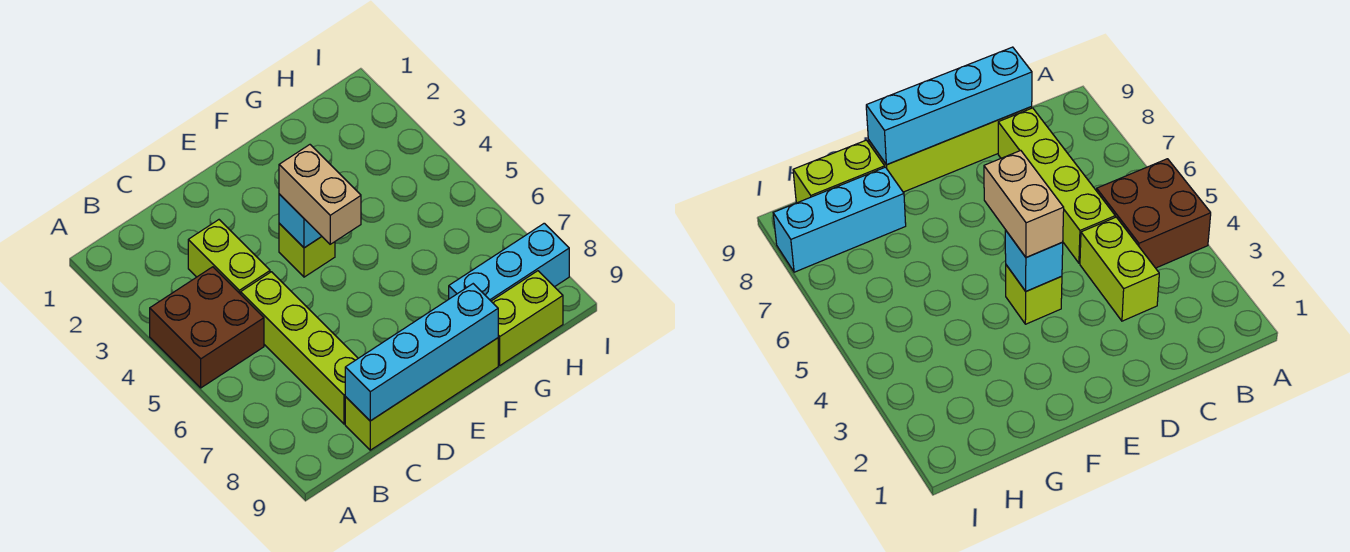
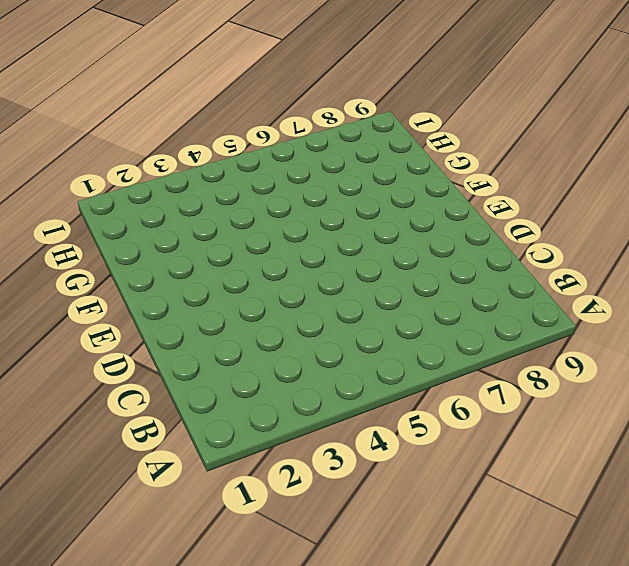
none -> brown 2x2 brick [150,267,264,388]
none -> lime 1x2 brick [188,220,270,294]

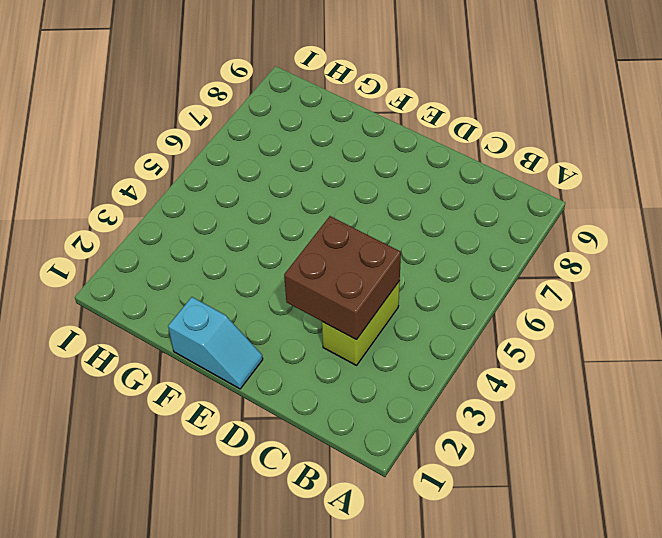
brown 2x2 brick [284,216,401,340] -> brown 2x2 brick moved to [150,267,264,388]
cyan 1x2 slope [168,297,263,389] -> none
none -> lime 1x4 brick [241,272,358,424]
none -> lime 1x4 brick [345,338,498,450]

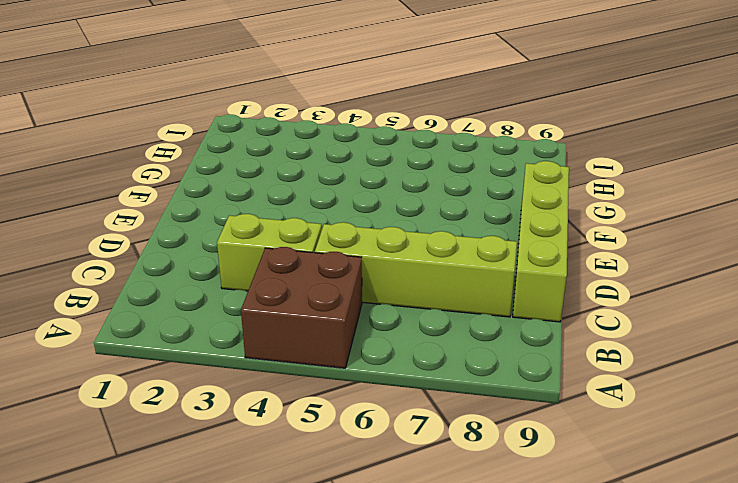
none -> lime 1x1 brick [279,224,335,277]
none -> cyan 1x3 brick [449,223,569,301]

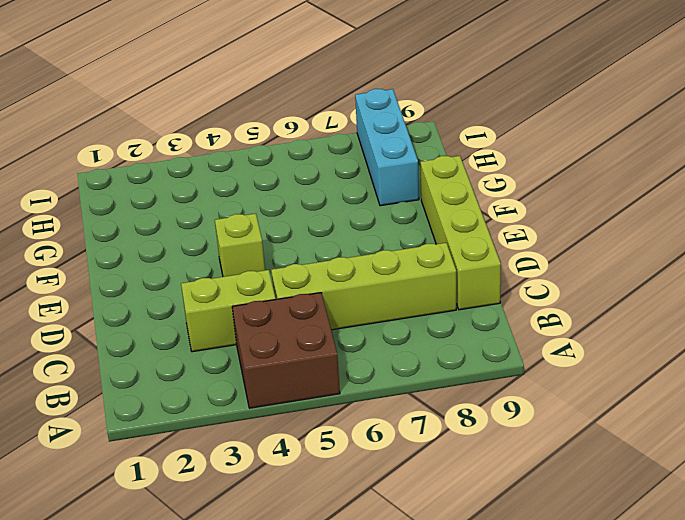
none -> lime 1x2 brick [491,271,563,365]
none -> cyan 1x4 brick [345,284,498,421]

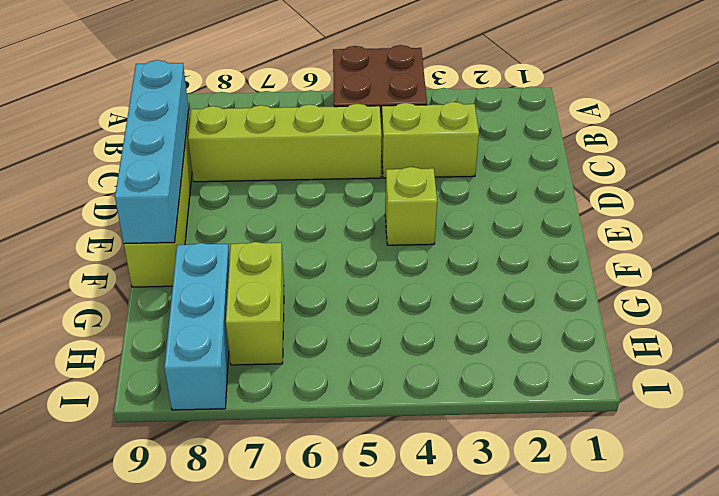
lime 1x2 brick [226,242,284,365] -> lime 1x2 brick moved to [491,271,563,365]
none -> cyan 1x1 brick [279,194,322,248]
none -> tan 1x2 brick [279,145,361,244]

